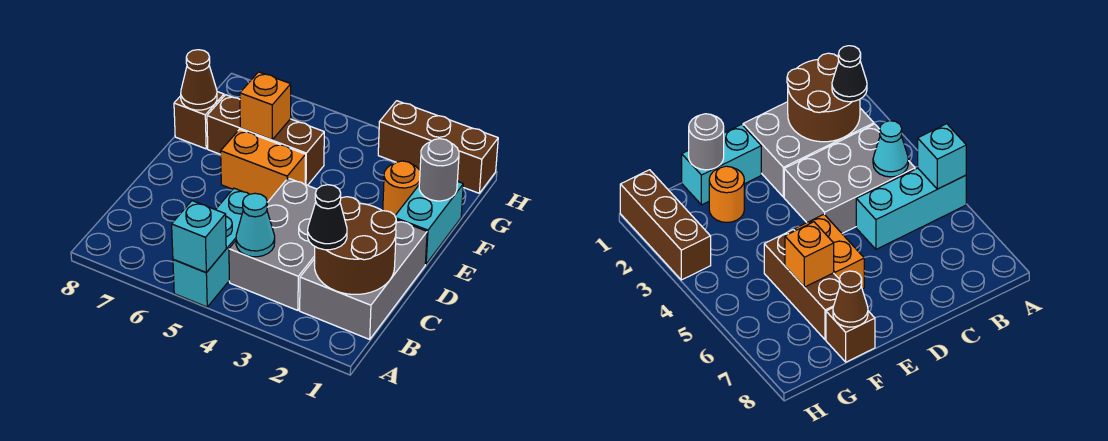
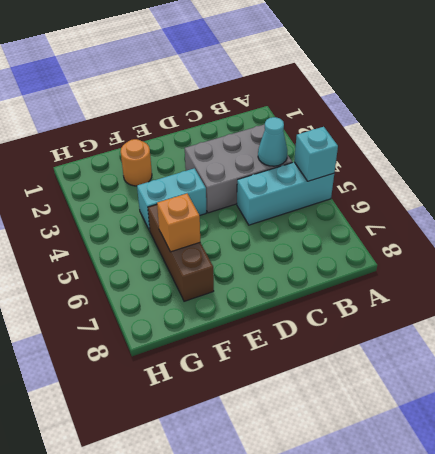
cyan 1x2 brick [137,168,206,231] -> cyan 1x2 brick moved to [395,181,463,264]
none -> grey 2x3 brick [300,220,427,339]
none -> orange 1x2 brick [221,129,306,202]
none -> brown 1x1 brick [174,92,224,149]

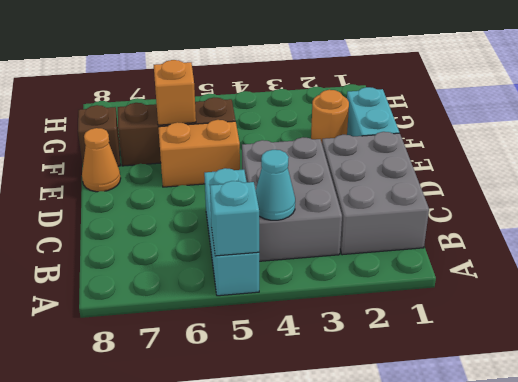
orange 1x1 cone [82,128,121,192] -> none
none -> brown 1x3 brick [378,101,498,193]
none -> brown 2x2 round brick [314,197,396,294]
none -> grey 1x1 round brick [419,139,459,201]

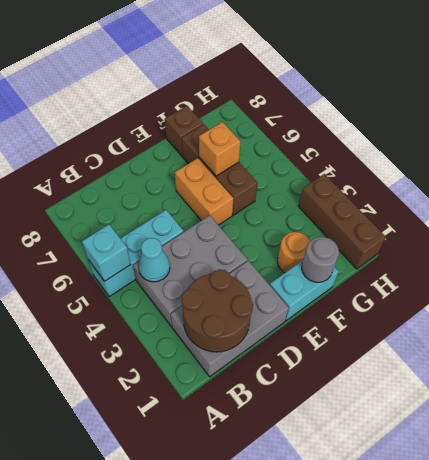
none -> brown 1x1 cone [181,50,217,110]
none -> black 1x1 cone [308,185,347,250]

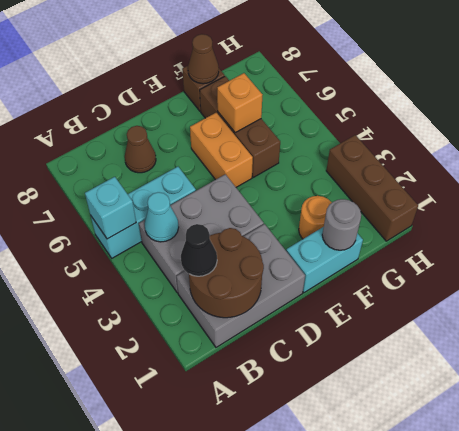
brown 1x1 cone [125,126,156,173] -> none

